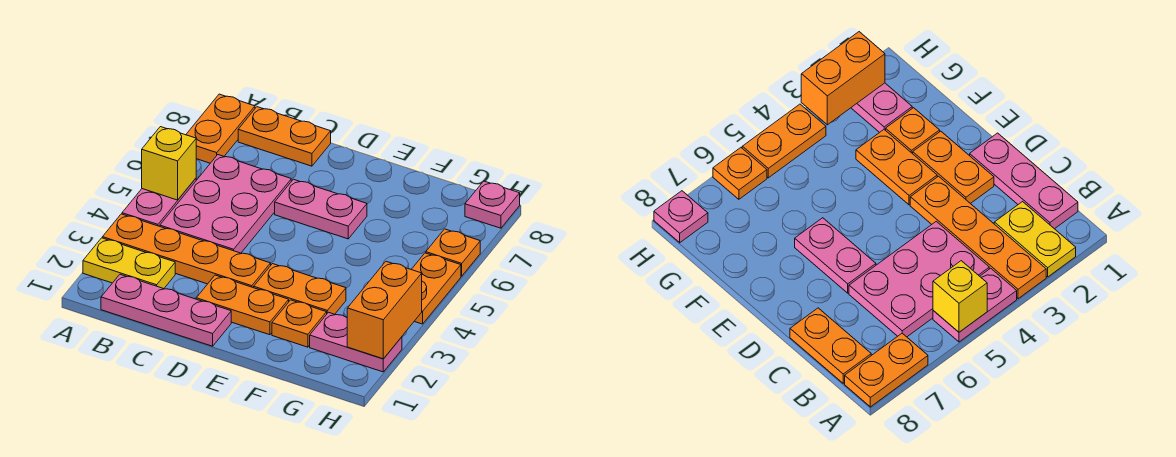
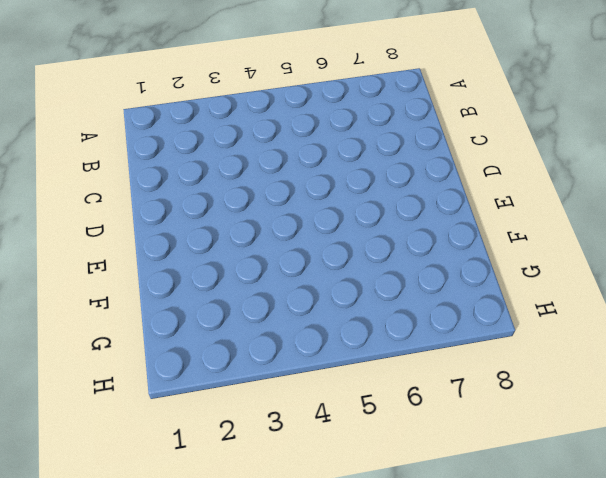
none -> yellow 1x2 plate [83,238,175,289]
none -> orange 1x4 plate [102,214,271,288]
none -> pink 1x2 plate [122,178,196,226]

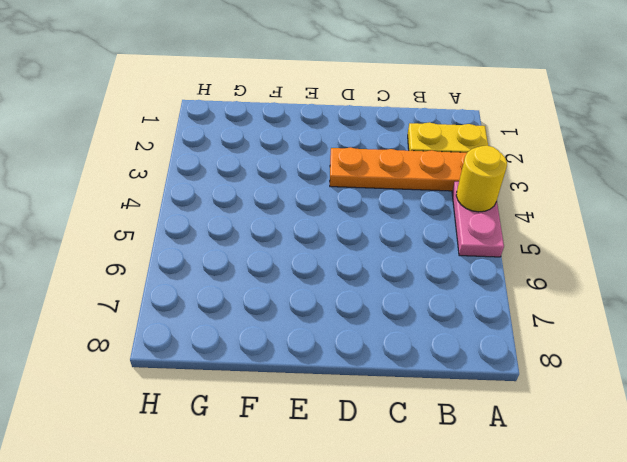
yellow 1x1 round brick [456,145,507,212] -> none
none -> orange 1x2 plate [186,94,255,163]
none -> pink 1x3 plate [101,274,231,346]
none -> pink 2x3 plate [160,155,291,253]

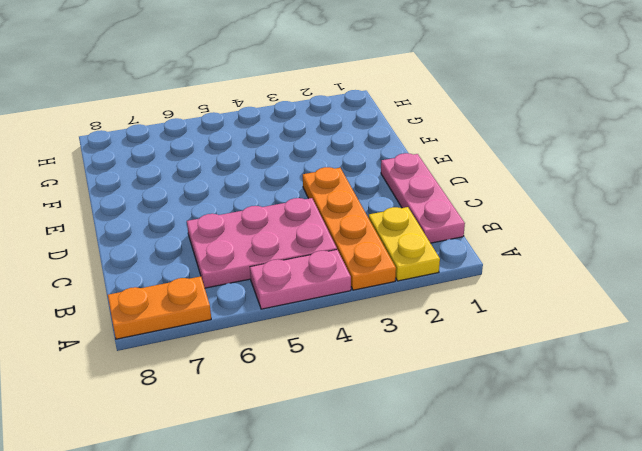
none -> orange 1x2 plate [238,107,331,166]
none -> orange 1x2 plate [196,275,289,335]
none -> pink 1x2 plate [275,179,367,239]

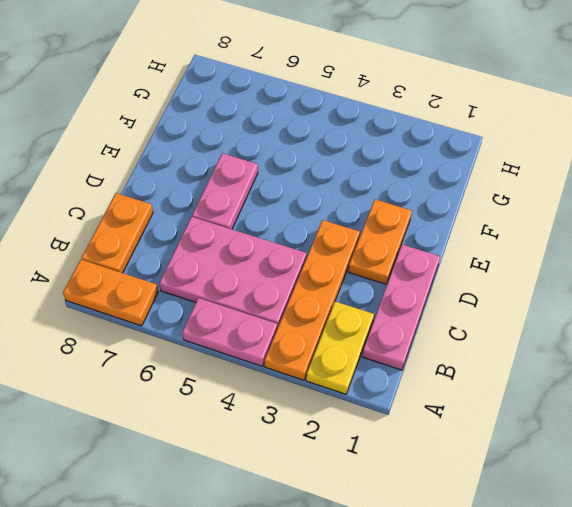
none -> orange 1x2 plate [254,264,346,314]
none -> orange 1x1 plate [272,300,327,347]
none -> pink 1x2 plate [310,312,402,372]

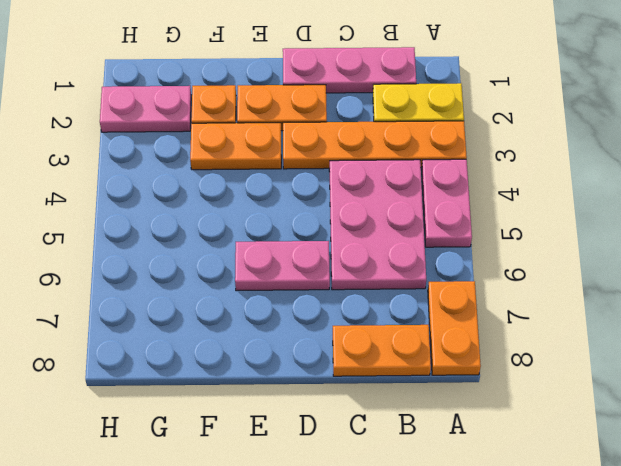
none -> orange 1x2 plate [411,253,461,324]
none -> orange 1x1 plate [426,229,480,276]
none -> pink 1x1 plate [465,181,520,228]

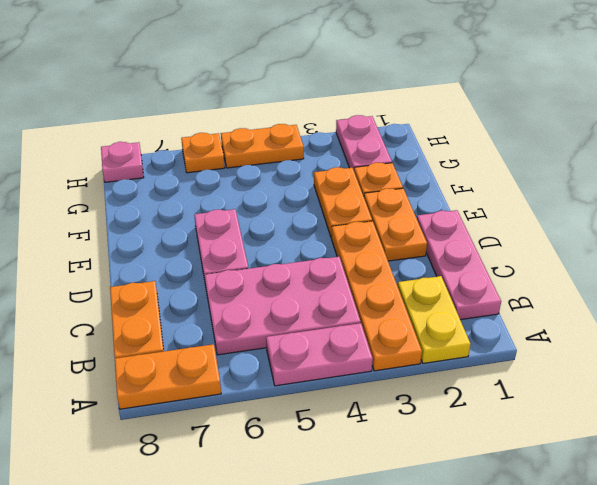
none -> yellow 1x1 brick [142,127,196,200]
none -> orange 1x2 brick [347,262,422,359]

